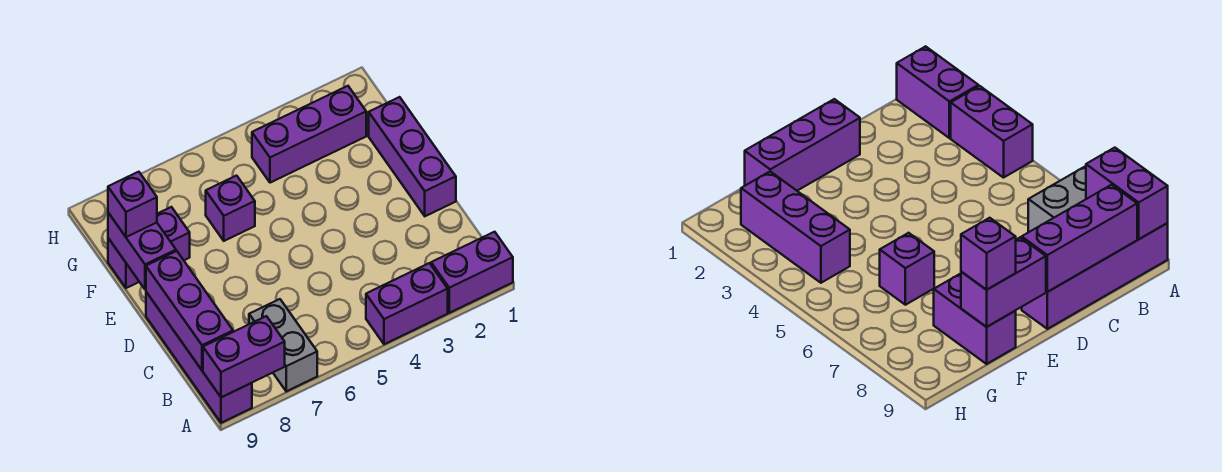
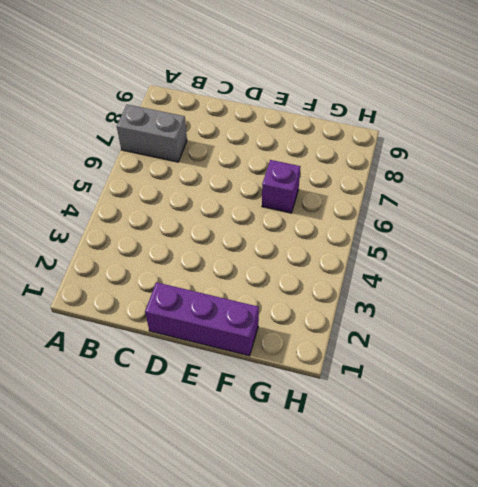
none -> purple 1x2 brick [431,232,513,313]
none -> purple 1x2 brick [366,263,448,344]
none -> purple 1x4 brick [146,292,252,423]

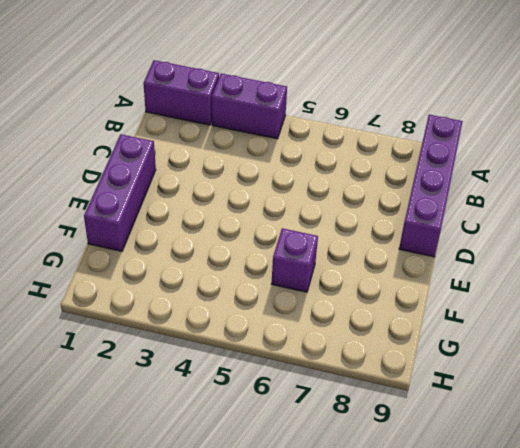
none -> grey 1x2 brick [249,299,317,391]
none -> purple 1x2 brick [108,207,190,288]
none -> purple 1x3 brick [252,86,366,183]

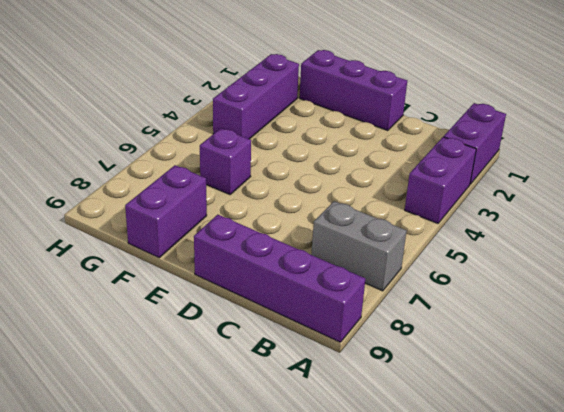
none -> purple 1x2 brick [203,316,285,397]
none -> purple 1x3 brick [146,251,233,370]
none -> purple 1x2 brick [108,213,176,290]

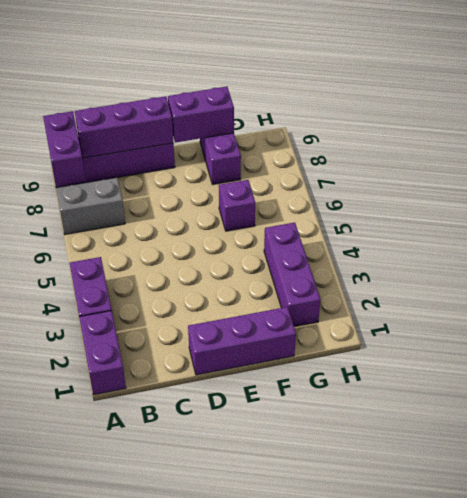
none -> purple 1x1 brick [108,172,157,237]

